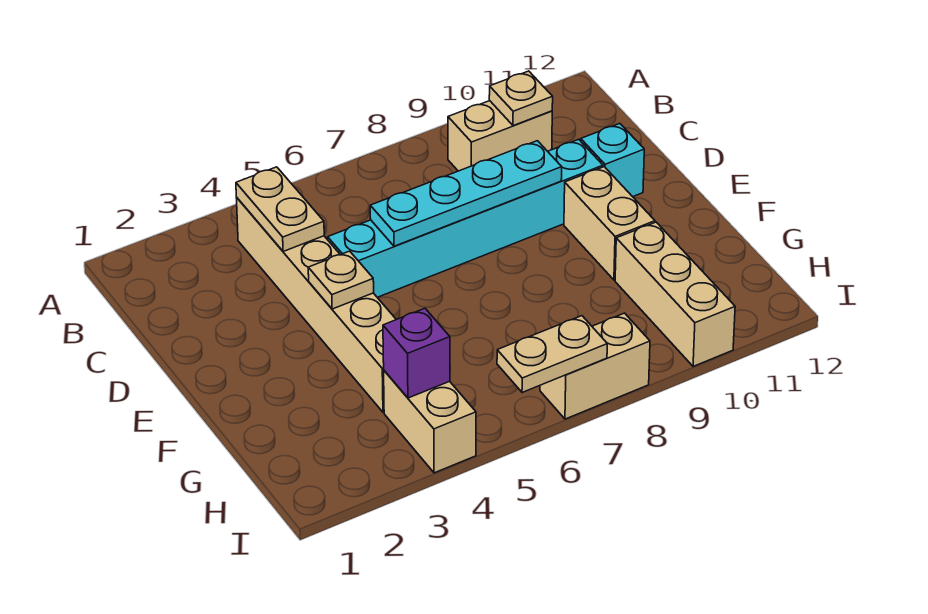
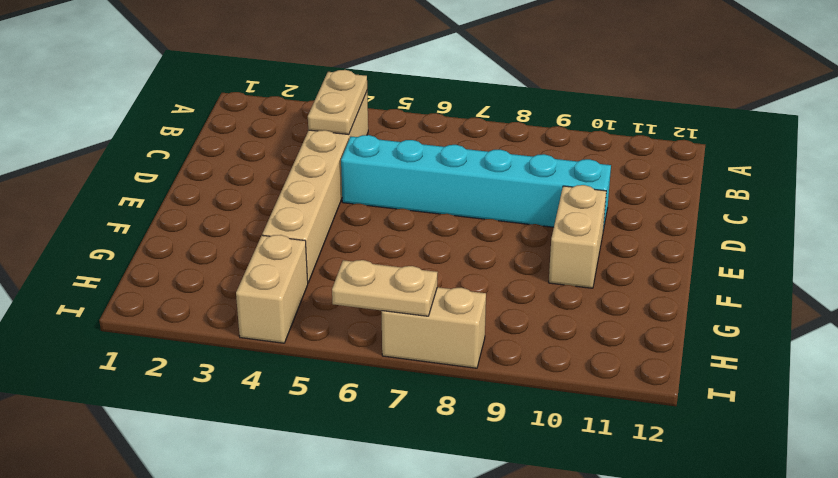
none -> tan 1x2 brick [448,101,552,171]
none -> cyan 1x1 brick [581,124,644,197]
none -> tan 1x3 brick [615,222,735,367]

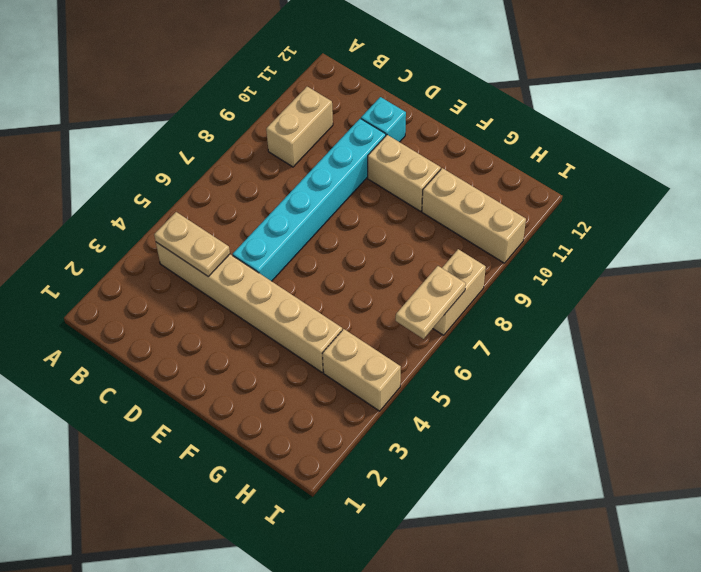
none -> tan 1x1 plate [489,71,553,126]
none -> cyan 1x4 plate [370,141,562,246]
none -> tan 1x1 plate [308,251,374,309]

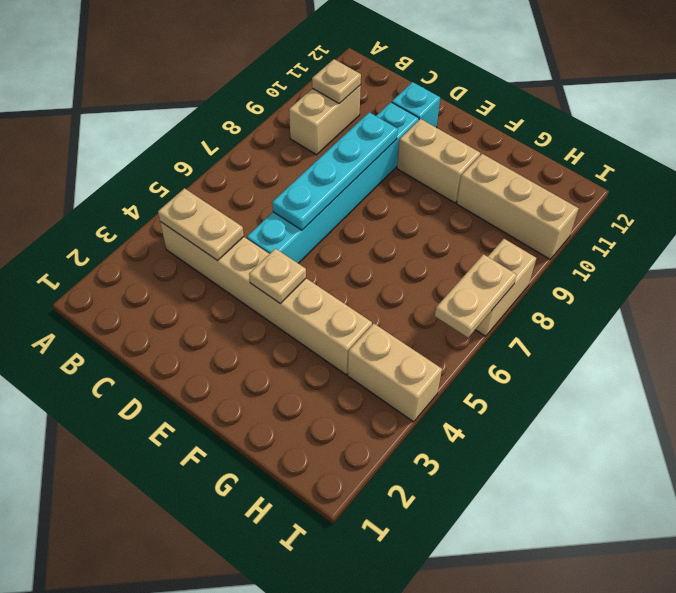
none -> purple 1x1 brick [383,308,450,398]

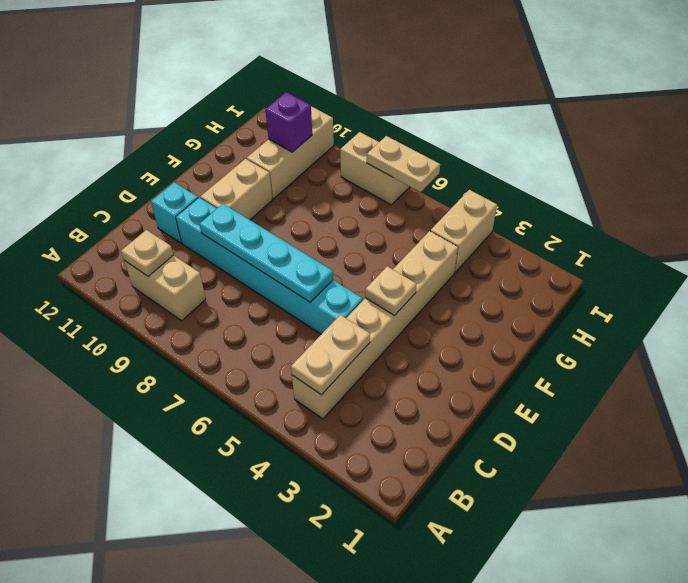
purple 1x1 brick [265,92,312,152] -> purple 1x1 brick moved to [383,308,450,398]

